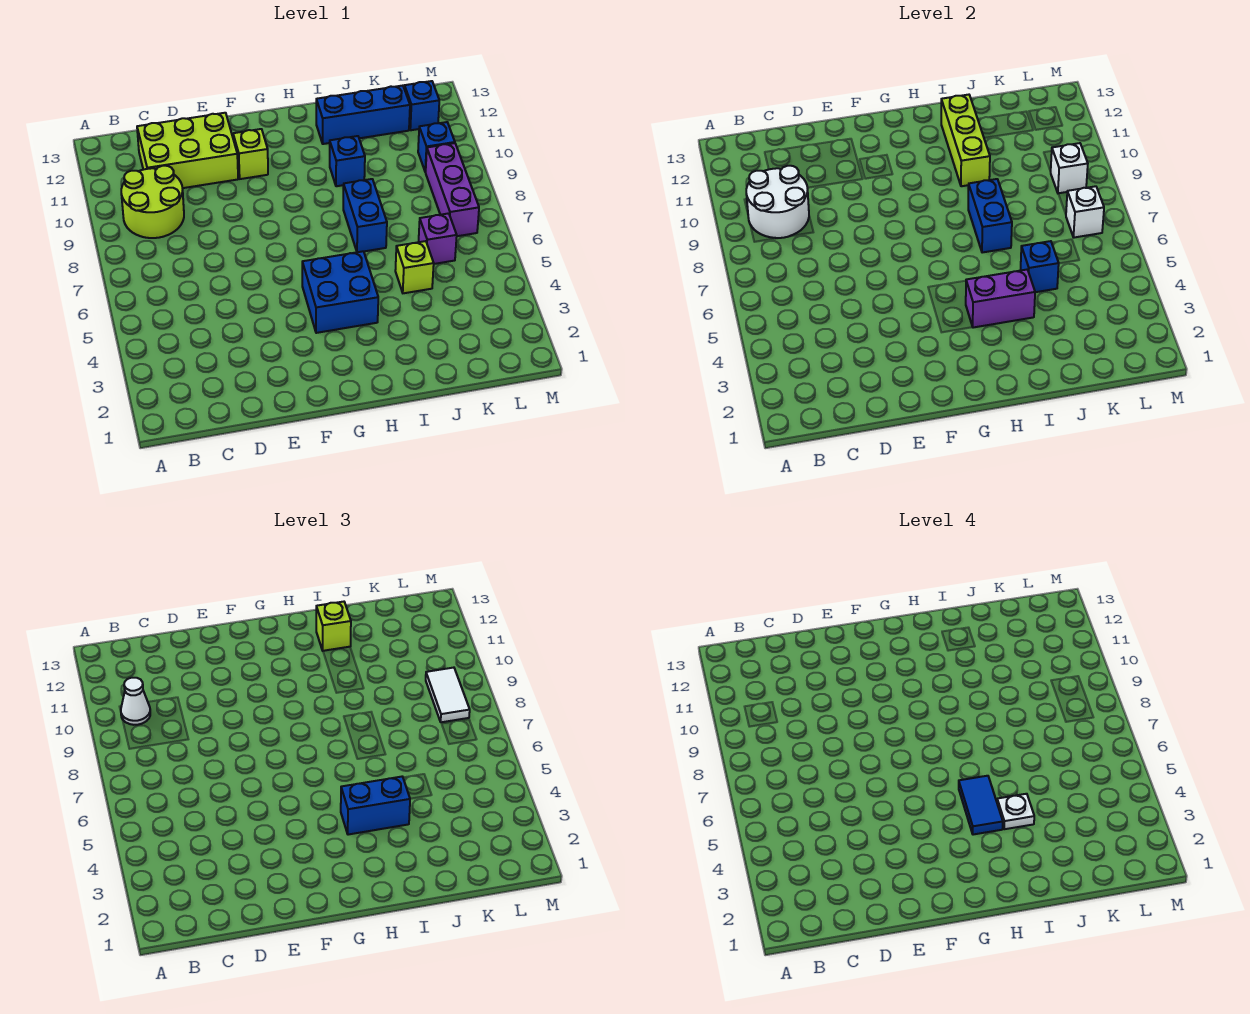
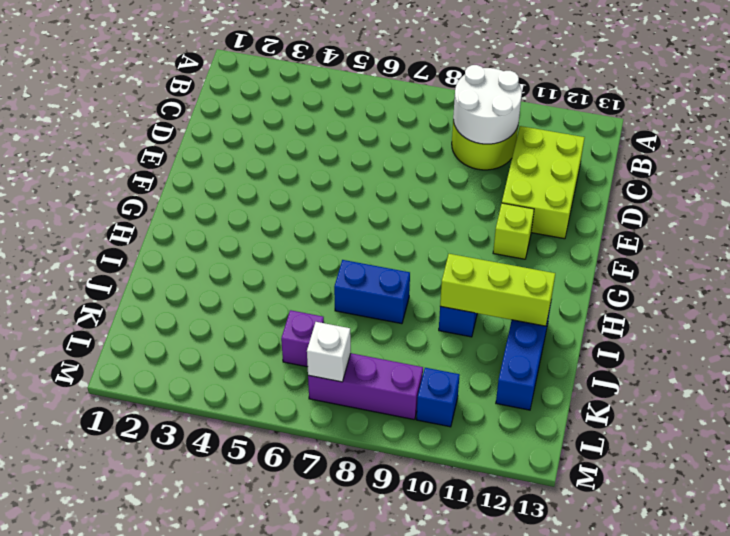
none -> blue 2x2 brick [302,251,378,333]
none -> lime 1x1 brick [395,241,434,293]
none -> blue 1x1 brick [404,81,439,130]

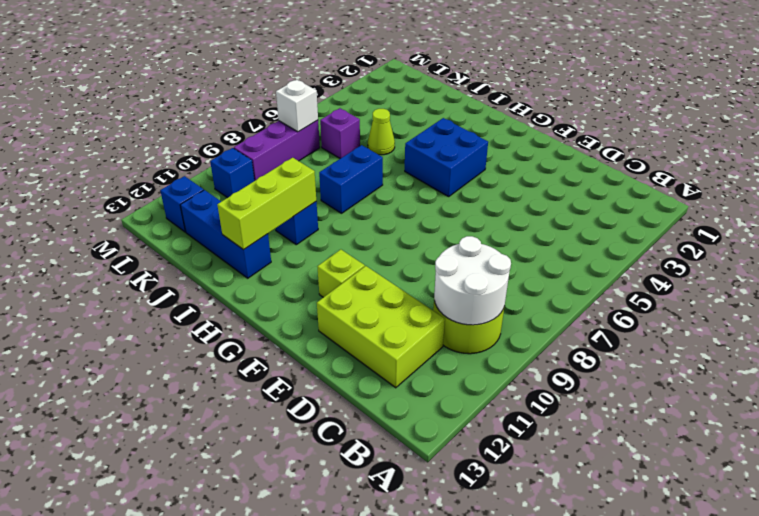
lime 1x1 cone [368,109,395,155] -> lime 1x1 brick [395,241,434,293]
none -> purple 1x2 brick [966,270,1035,328]
none -> blue 1x2 brick [968,179,1012,253]
none -> blue 1x1 brick [1020,241,1059,292]

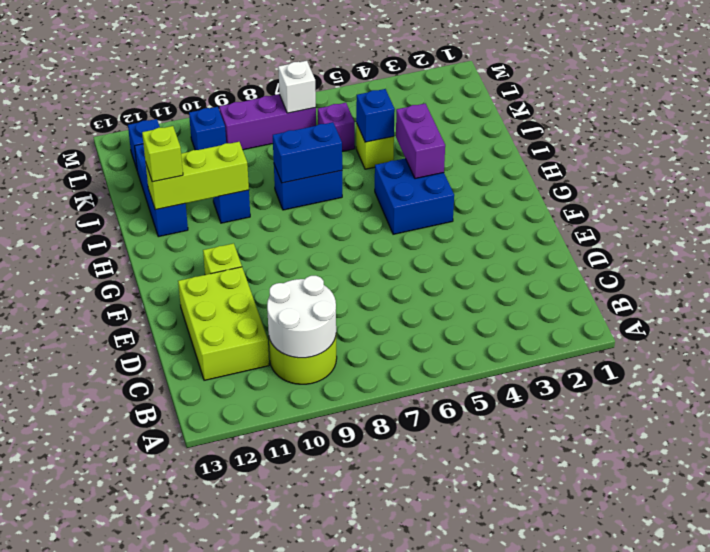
none -> white 1x1 brick [1051,143,1088,193]
none -> white 1x1 cone [121,678,150,725]
none -> blue 1x2 brick [341,777,410,835]

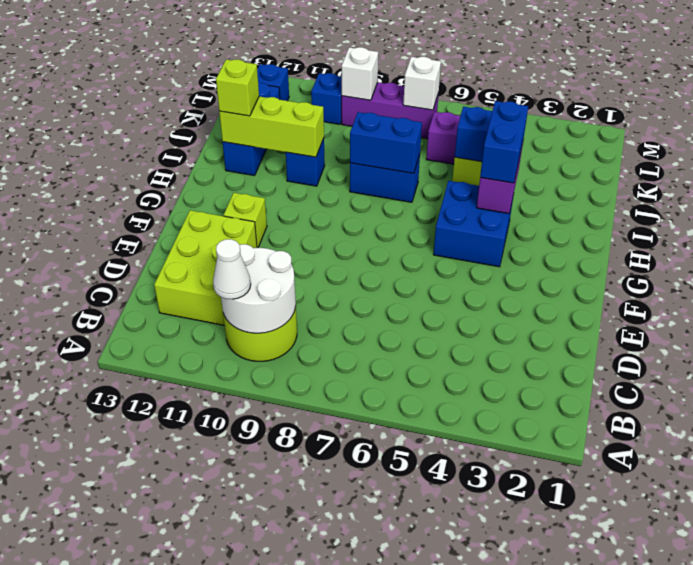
none -> white 1x2 tile [426,668,470,722]
none -> blue 1x2 tile [959,776,1003,835]
none -> white 1x1 plate [997,794,1034,829]

